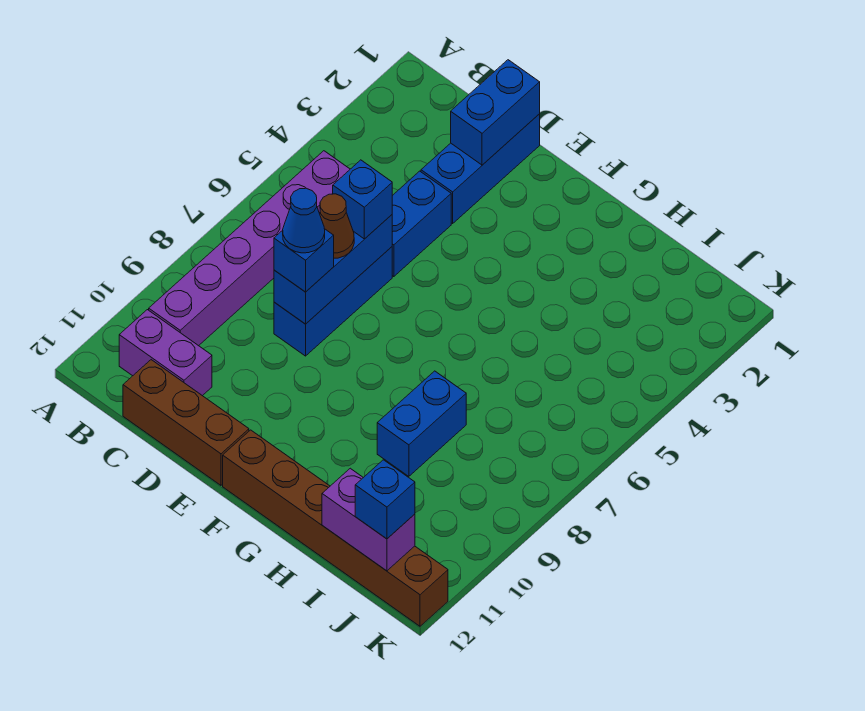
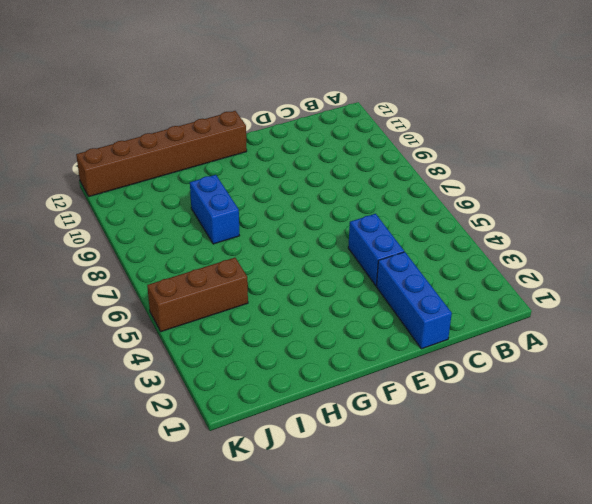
brown 1x3 brick [147,258,248,332] -> brown 1x3 brick moved to [123,360,249,485]
none -> purple 1x6 brick [149,151,350,346]
none -> purple 1x2 brick [119,310,212,396]
none -> blue 1x3 brick [274,247,392,356]

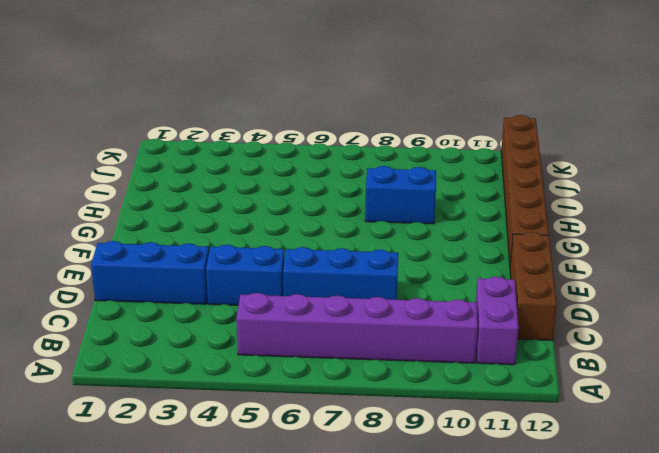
none -> blue 1x2 brick [451,60,540,165]
none -> blue 1x3 brick [274,215,392,324]
none -> purple 1x2 brick [322,468,415,571]

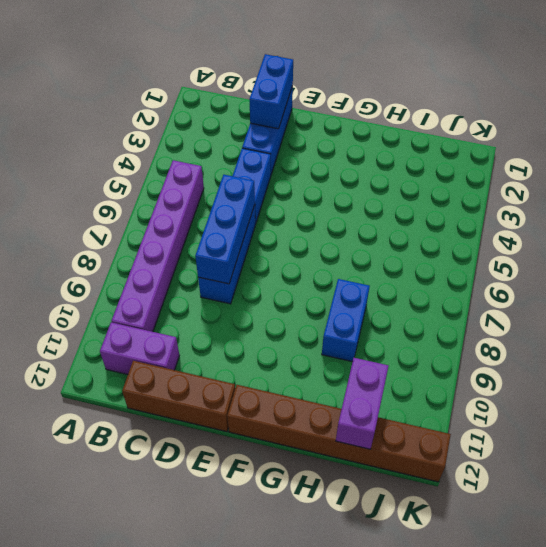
purple 1x2 brick [336,358,388,449] -> purple 1x2 brick turned to [322,468,415,571]
none -> blue 1x1 brick [333,160,392,239]
none -> brown 1x1 cone [320,194,354,258]
none -> blue 1x1 brick [274,229,334,292]

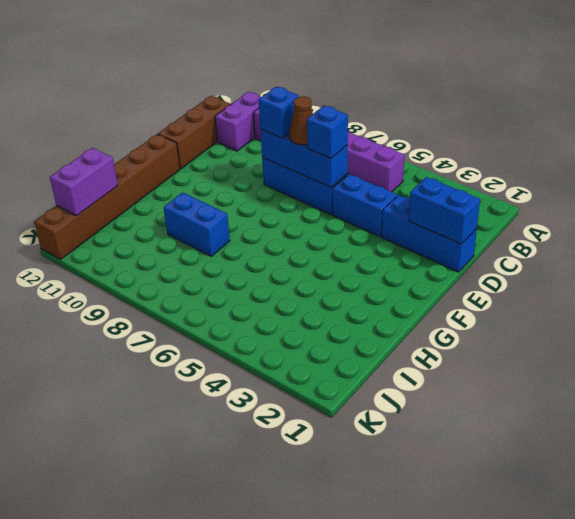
none -> blue 1x1 brick [355,460,415,539]
none -> blue 1x1 cone [283,188,325,253]

